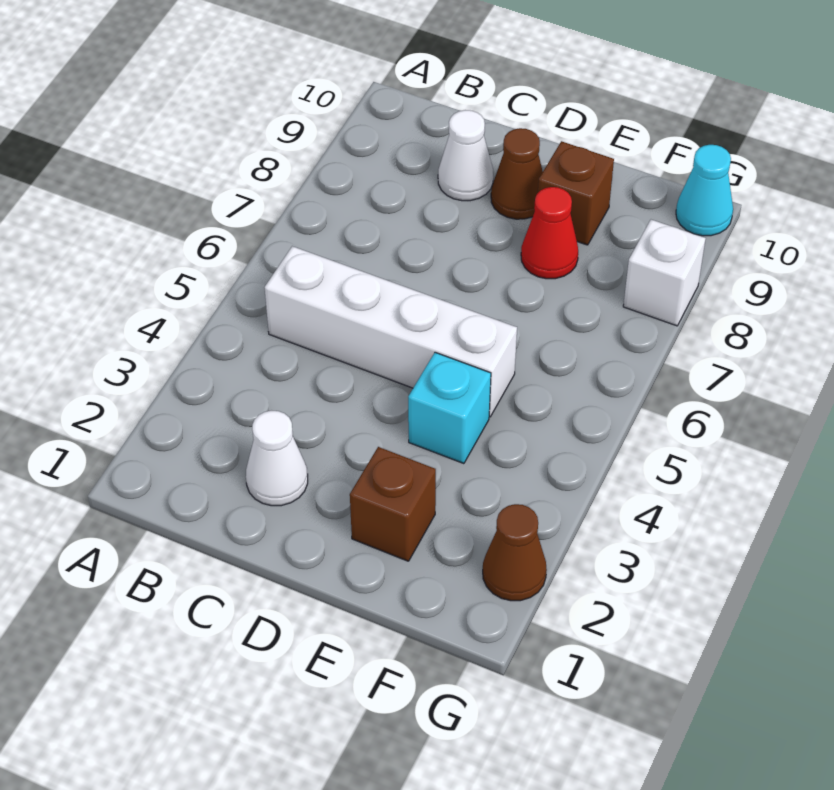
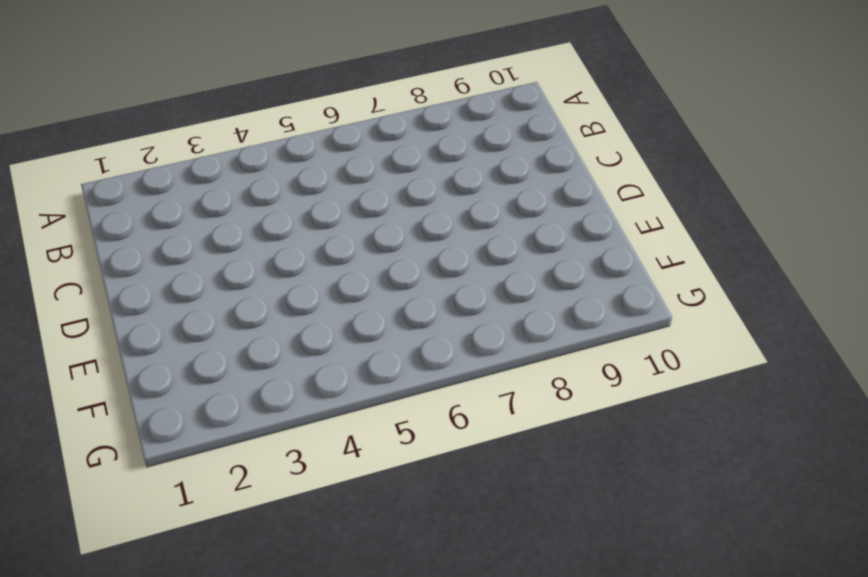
none -> white 1x4 brick [265,246,517,417]
none -> white 1x1 cone [246,411,308,506]

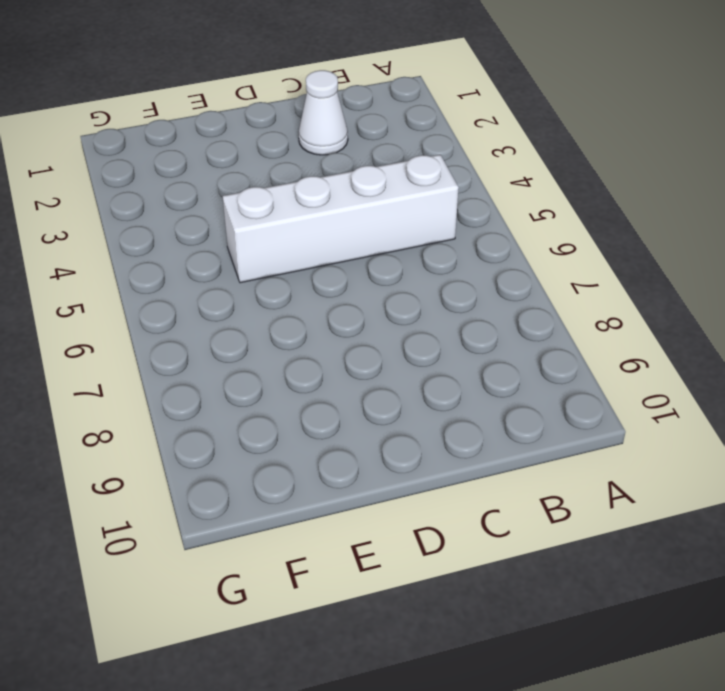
none -> white 1x1 cone [438,110,493,201]
none -> brown 1x1 cone [491,128,543,219]

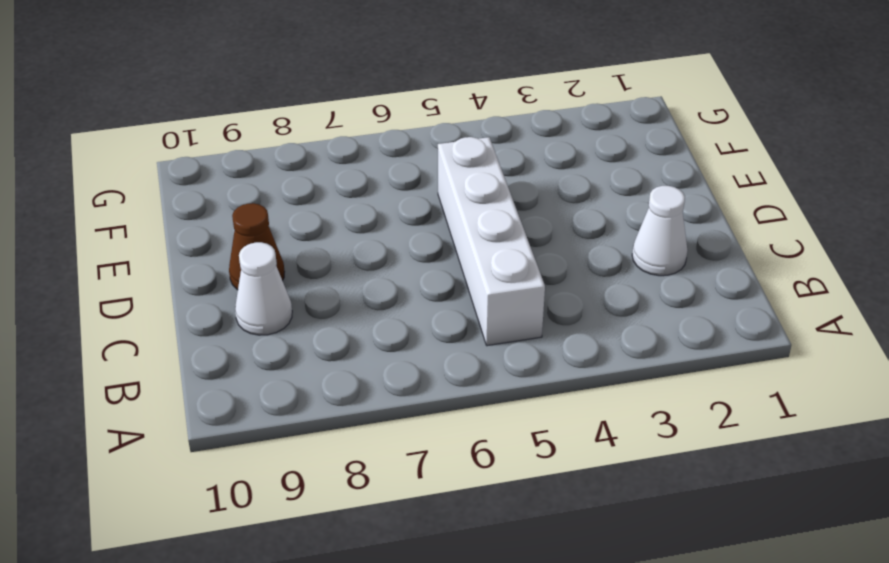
none -> brown 1x1 brick [350,447,436,561]
none -> cyan 1x1 brick [408,352,491,464]

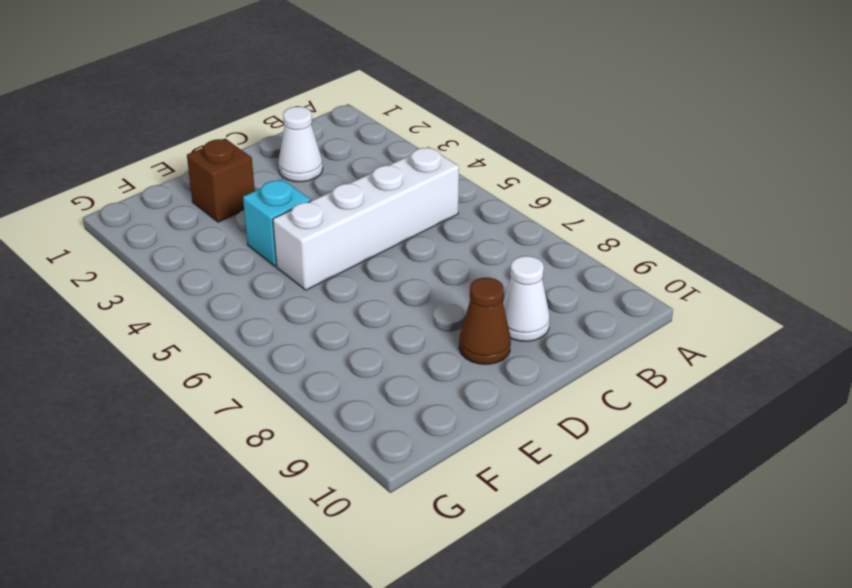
none -> red 1x1 cone [521,187,578,279]
none -> brown 1x1 brick [538,141,614,245]

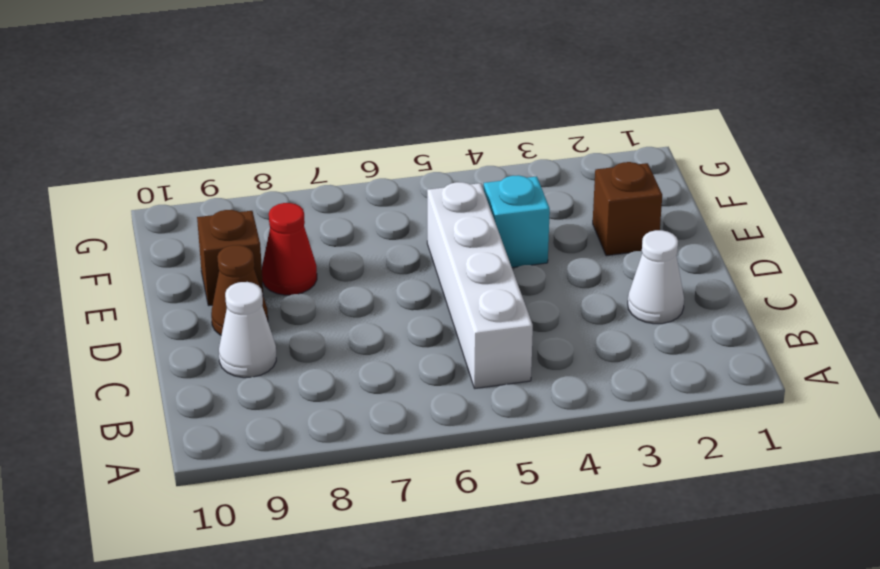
none -> brown 1x1 cone [483,504,547,601]
none -> white 1x1 brick [623,220,706,326]

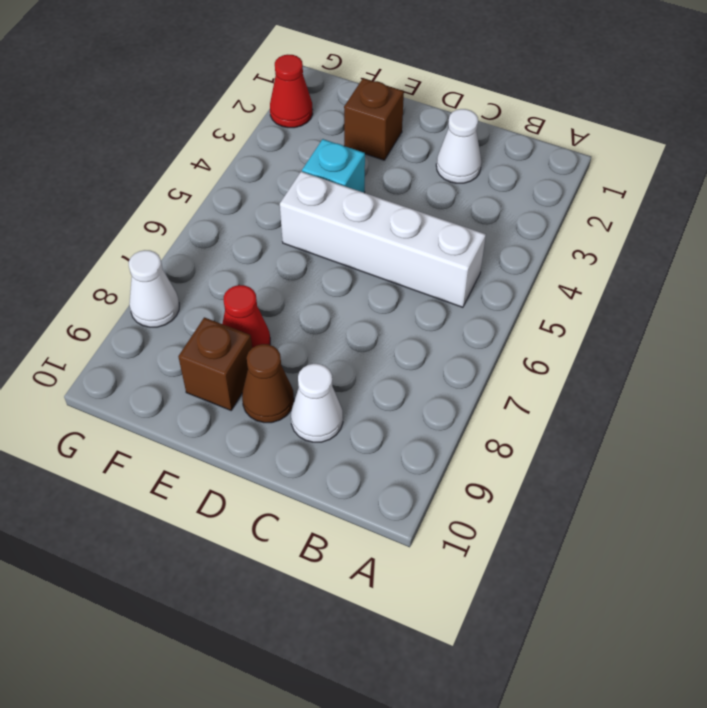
red 1x1 cone [270,55,313,128] -> brown 1x1 cone [483,504,547,601]
white 1x1 cone [129,250,179,327] -> white 1x1 brick [623,220,706,326]
none -> cyan 1x1 cone [676,145,733,236]

